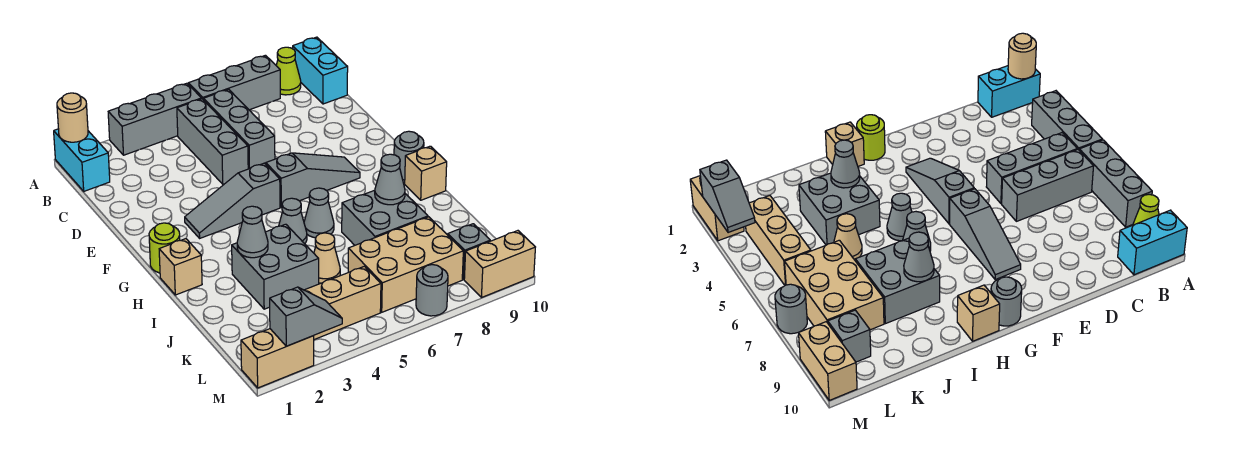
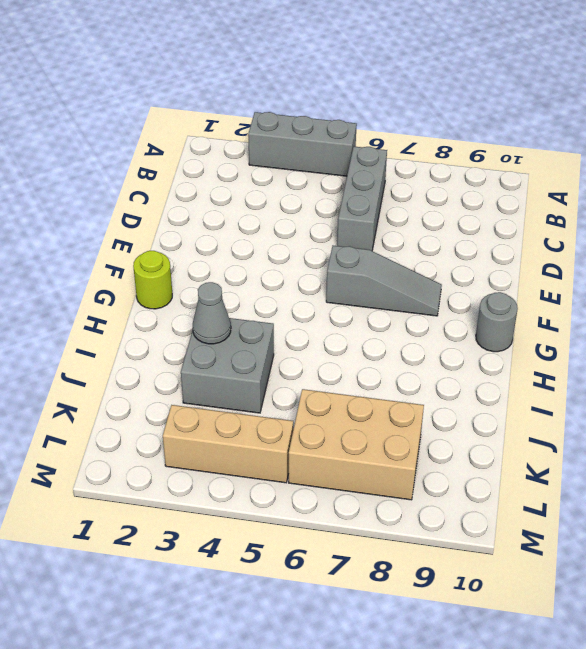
none -> cyan 1x2 brick [54,129,110,191]
none -> grey 1x3 brick [188,55,280,110]
none -> lime 1x1 cone [276,47,301,95]

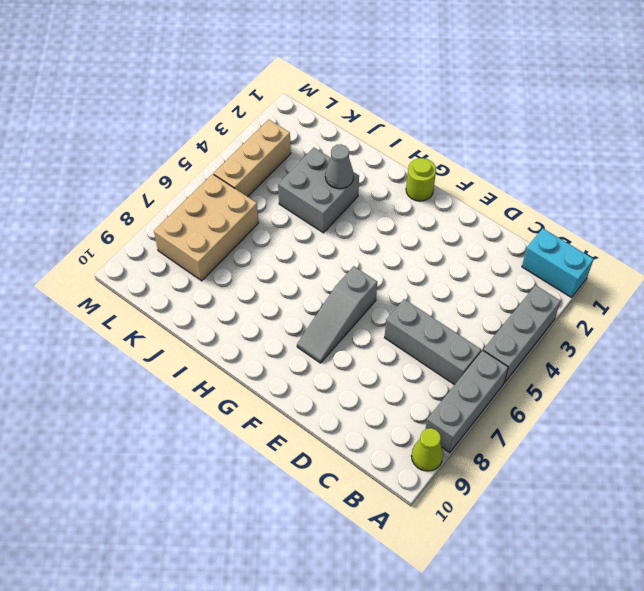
none -> cyan 1x2 brick [293,37,348,104]
none -> grey 1x3 brick [177,99,248,184]
none -> grey 1x3 slope [185,163,280,238]

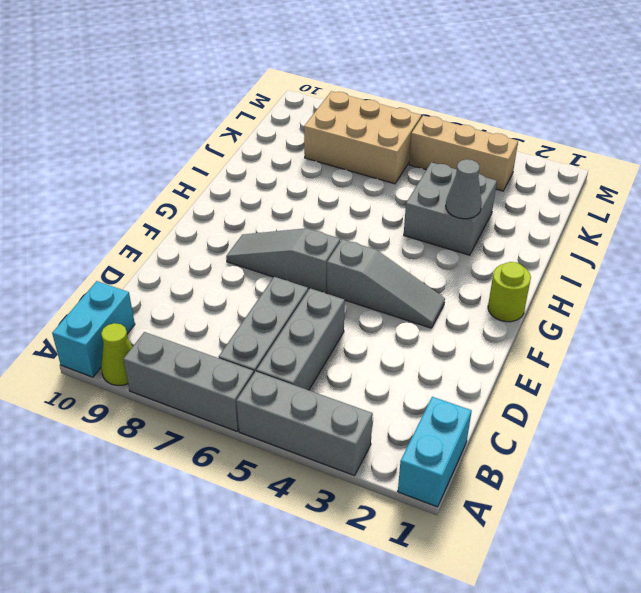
none -> grey 1x1 round brick [394,131,424,180]
none -> tan 1x1 brick [159,239,202,295]
none -> grey 1x1 cone [279,198,307,244]

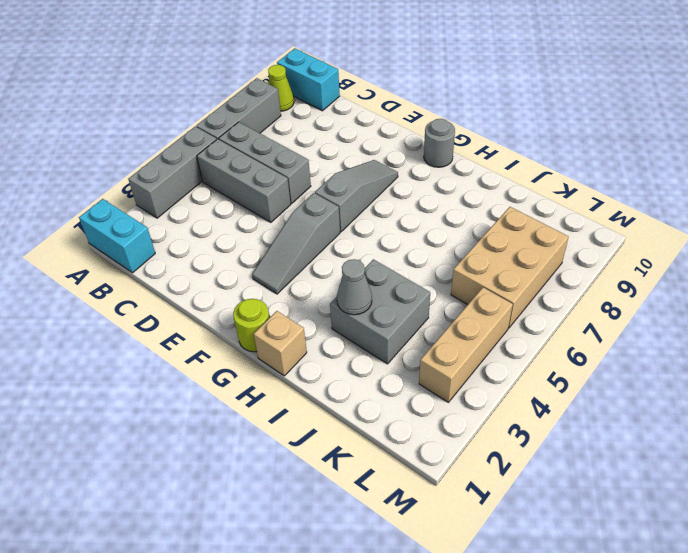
none -> grey 1x1 cone [279,198,307,244]
none -> grey 1x1 cone [304,188,334,238]
none -> tan 1x1 brick [405,146,447,200]

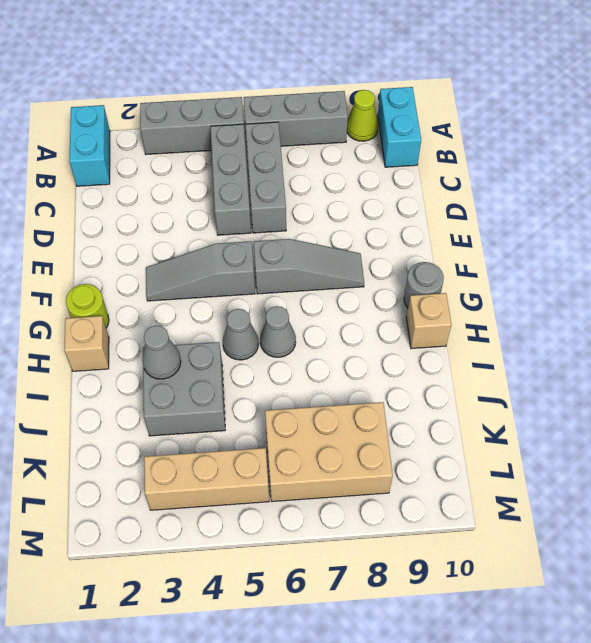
none -> grey 2x2 brick [342,190,428,245]
none -> tan 1x1 cone [314,233,340,283]
none -> grey 1x1 brick [448,224,490,279]

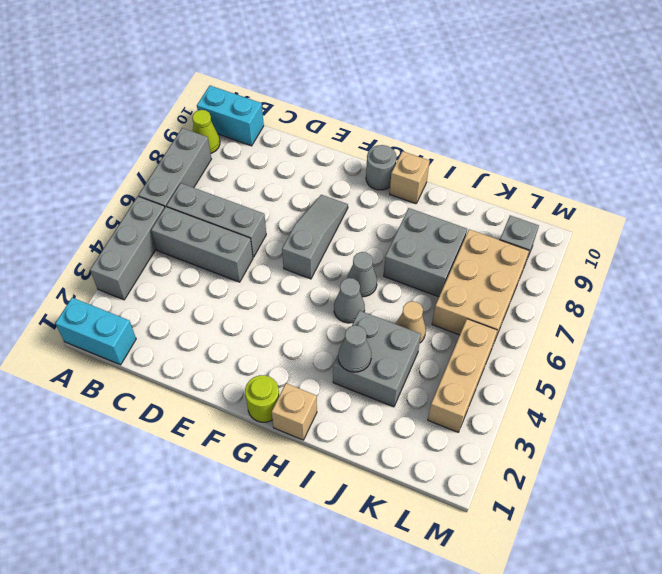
none -> grey 1x3 slope [185,163,280,238]
none -> tan 1x2 brick [241,329,314,388]
none -> grey 1x1 round brick [416,265,448,316]

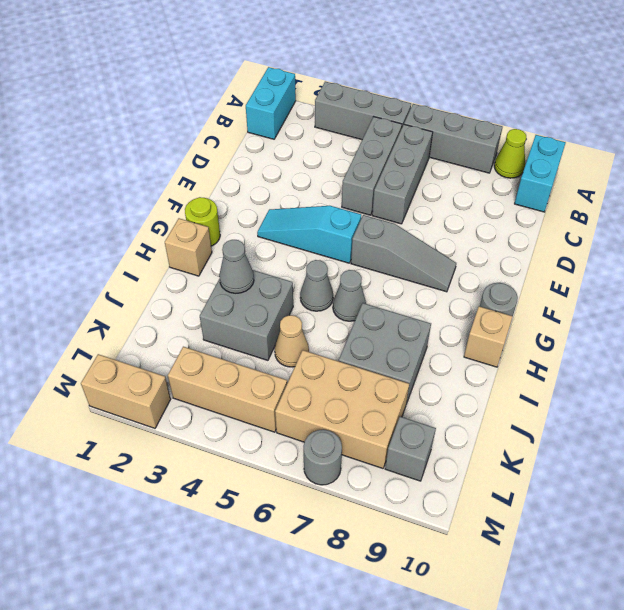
cyan 1x3 slope [257,206,361,263] -> grey 1x3 slope [185,163,280,238]
none -> tan 1x2 brick [464,231,535,298]
none -> tan 1x1 round brick [57,93,88,142]
none -> grey 1x1 cone [375,154,405,205]

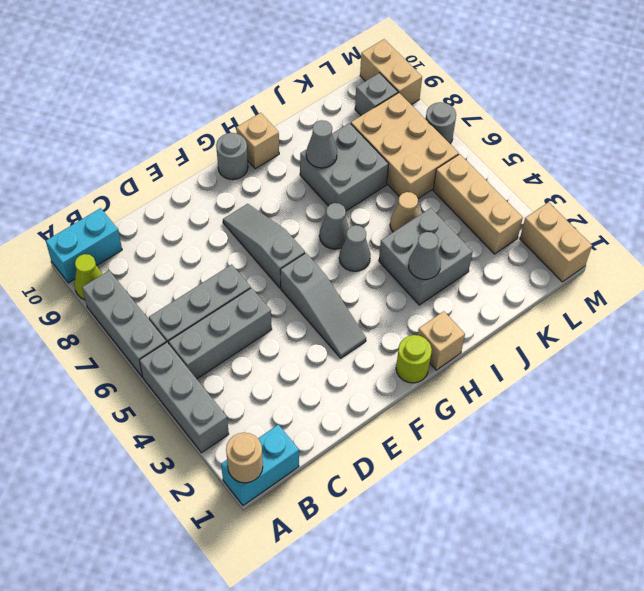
none -> grey 1x2 slope [270,287,342,346]

